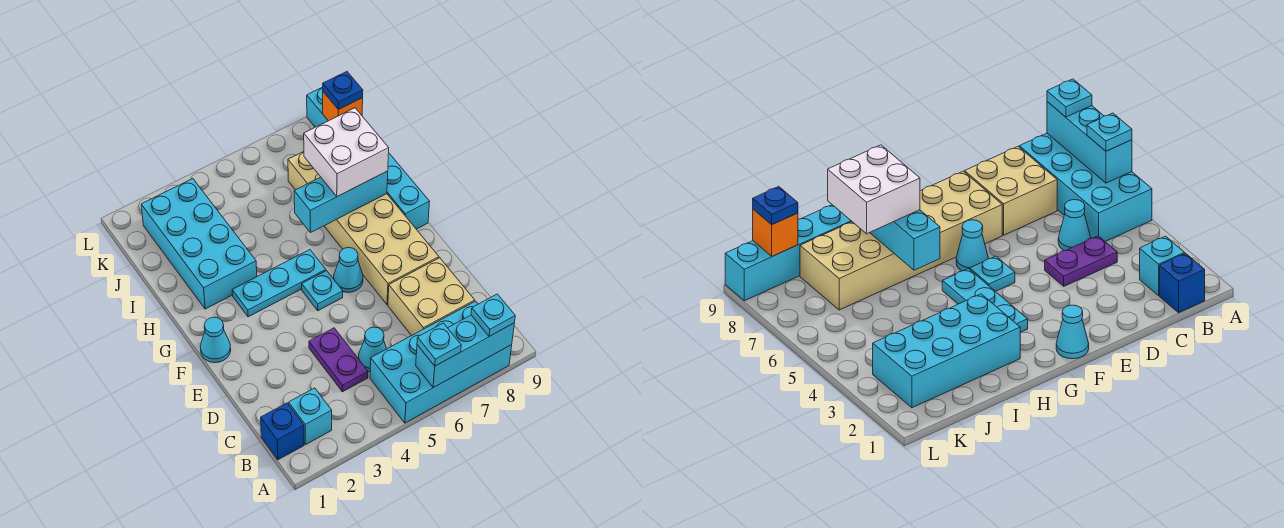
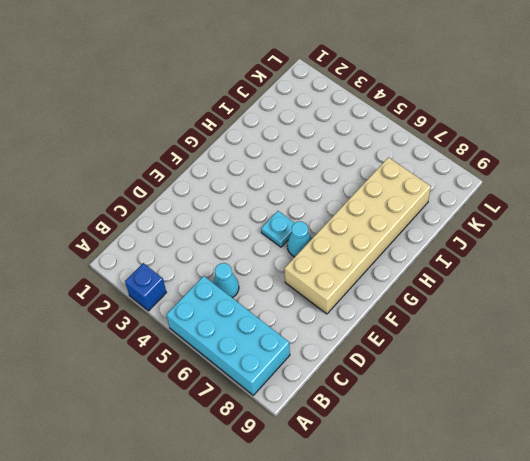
blue 1x1 brick [125,263,166,311] -> blue 1x1 brick moved to [261,403,304,460]
none -> cyan 1x1 brick [289,388,332,445]
none -> purple 1x2 plate [309,328,368,392]
none -> tan 2x2 brick [388,258,475,336]

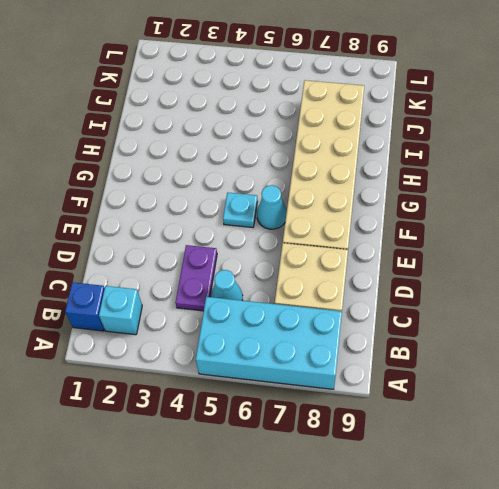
none -> cyan 1x1 cone [200,317,231,363]
none -> cyan 1x3 plate [232,250,326,317]
none -> cyan 1x6 brick [307,87,430,229]

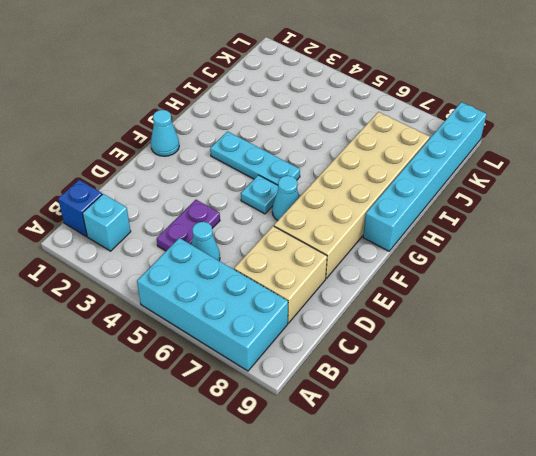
none -> cyan 2x4 brick [141,179,257,309]
none -> cyan 1x3 brick [416,315,514,388]
none -> cyan 1x3 brick [294,171,388,233]

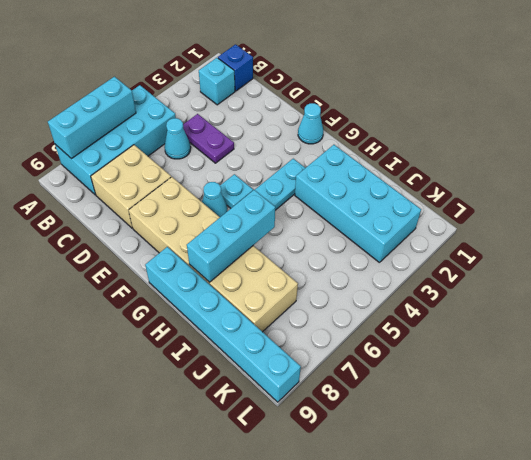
none -> orange 1x1 brick [323,92,363,121]
none -> cyan 1x1 plate [417,323,461,366]
none -> cyan 1x1 plate [471,294,515,336]

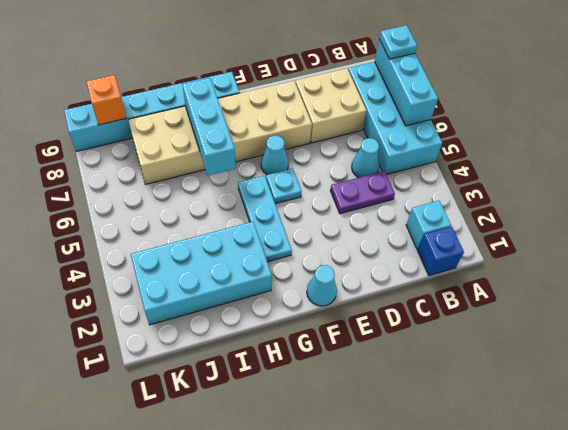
none -> cyan 1x1 plate [417,323,461,366]
none -> white 2x2 brick [304,108,389,197]
none -> blue 1x1 plate [323,72,363,109]

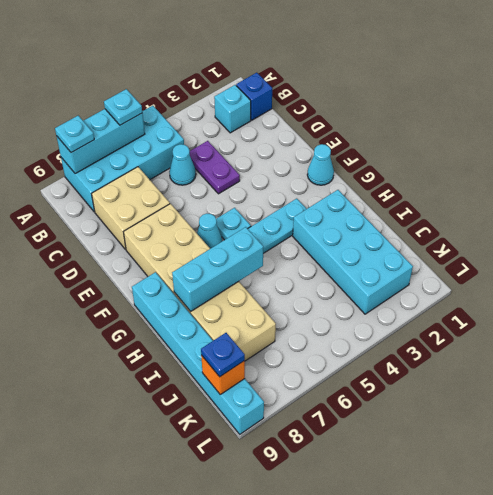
none -> white 2x2 brick [304,108,389,197]

